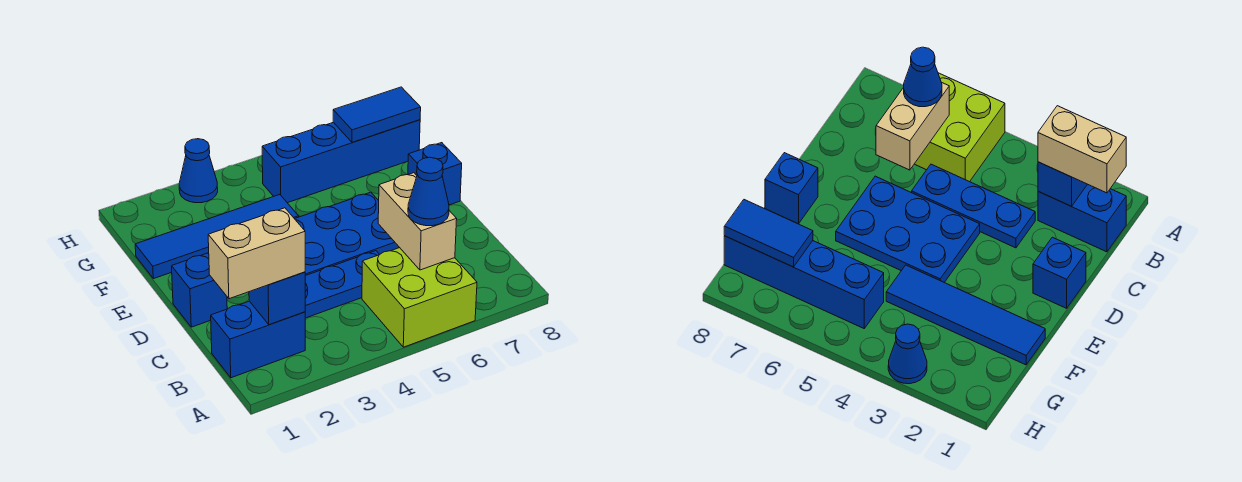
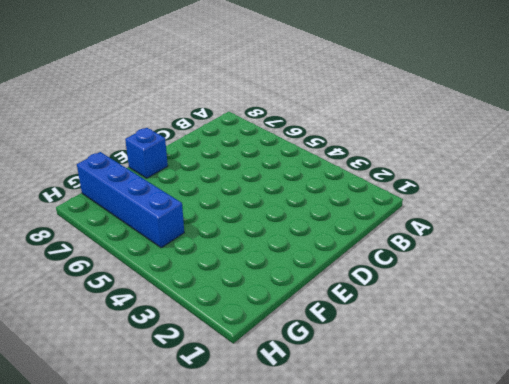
none -> lime 2x2 brick [362,248,477,347]
none -> blue 1x2 brick [211,301,305,378]
none -> blue 1x3 plate [305,251,380,318]

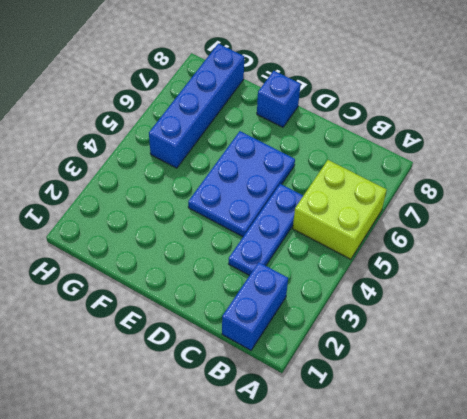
none -> blue 1x1 brick [172,253,227,327]
none -> blue 1x4 tile [135,195,299,279]
none -> blue 1x1 cone [179,139,218,203]

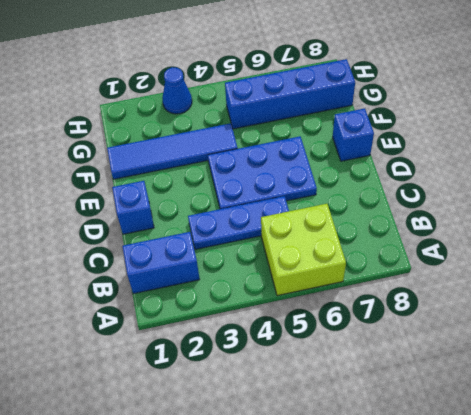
none -> blue 1x1 brick [249,272,305,325]
none -> tan 1x2 brick [378,173,457,270]
none -> blue 1x2 tile [333,87,421,143]

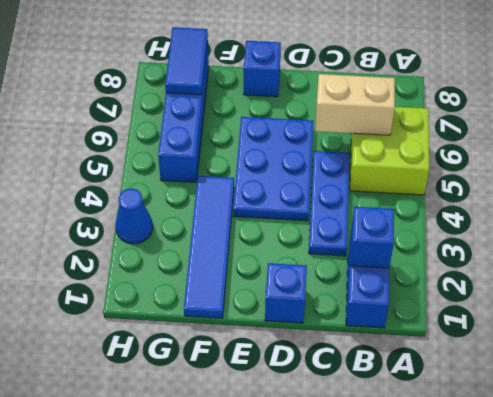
none -> tan 1x2 brick [208,208,305,299]
none -> blue 1x1 cone [408,157,449,226]

